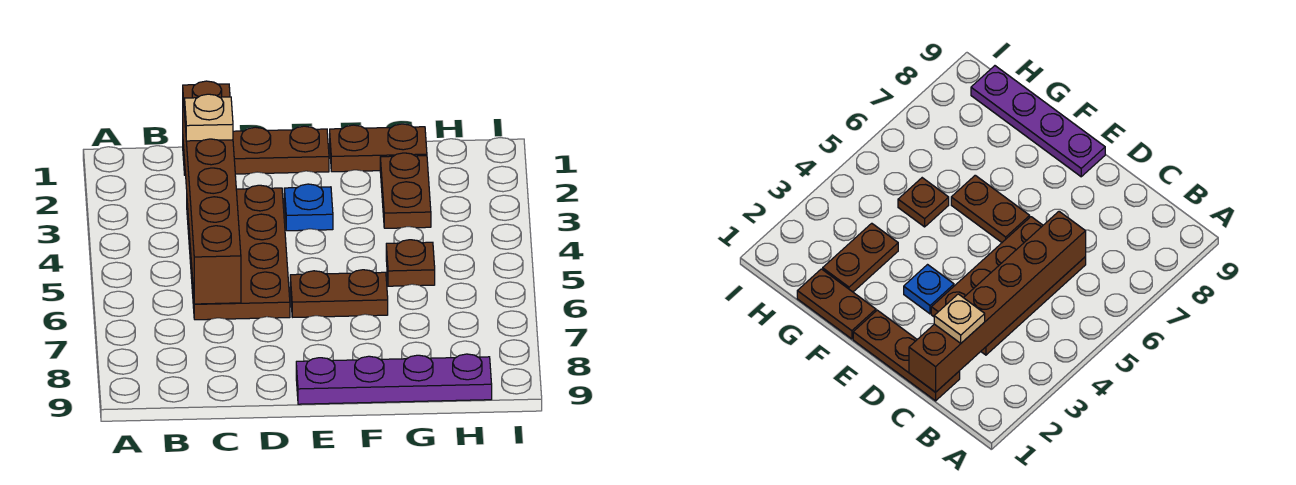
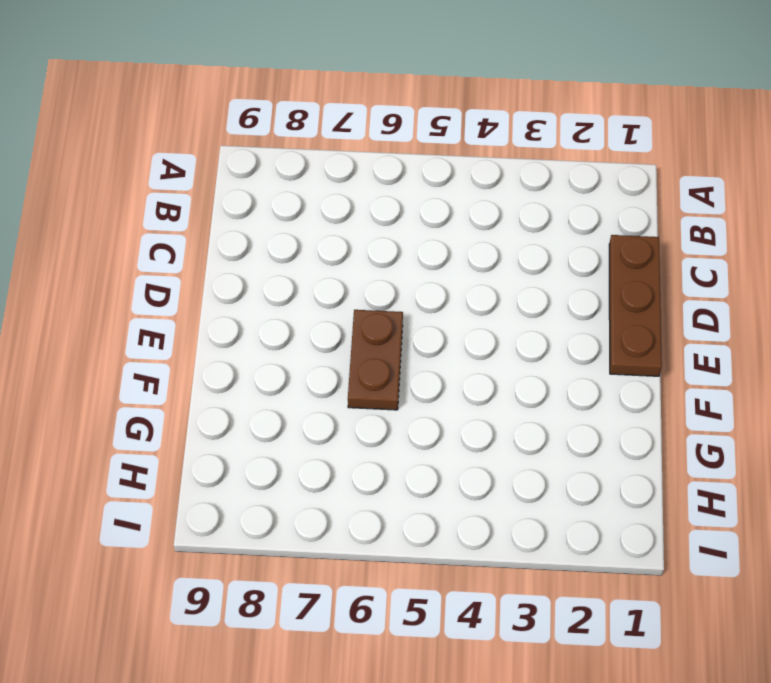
none -> brown 2x4 plate [187,185,290,320]
none -> blue 1x1 plate [284,184,333,231]

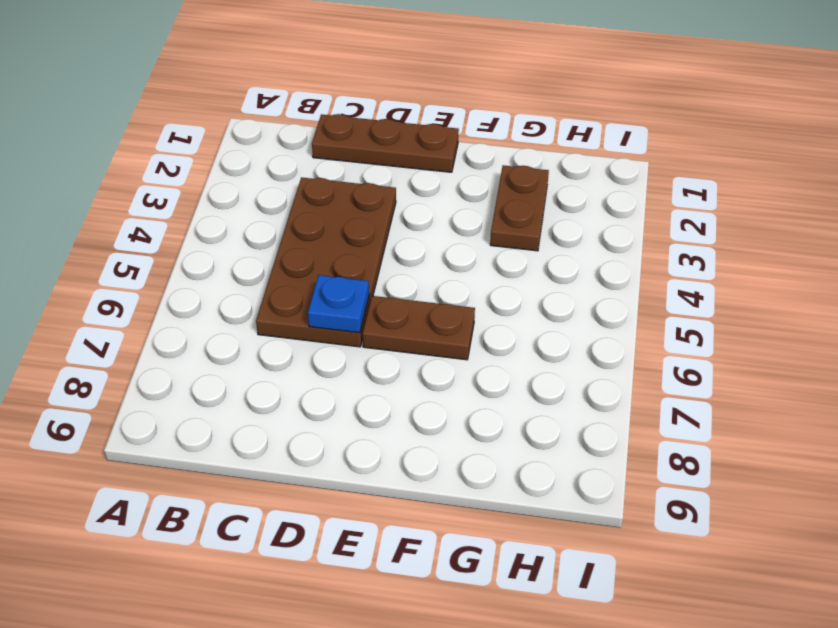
blue 1x1 plate [308,275,369,333] -> blue 1x1 plate moved to [284,184,333,231]
none -> purple 1x4 plate [296,354,492,404]
none -> brown 1x2 plate [330,124,427,172]

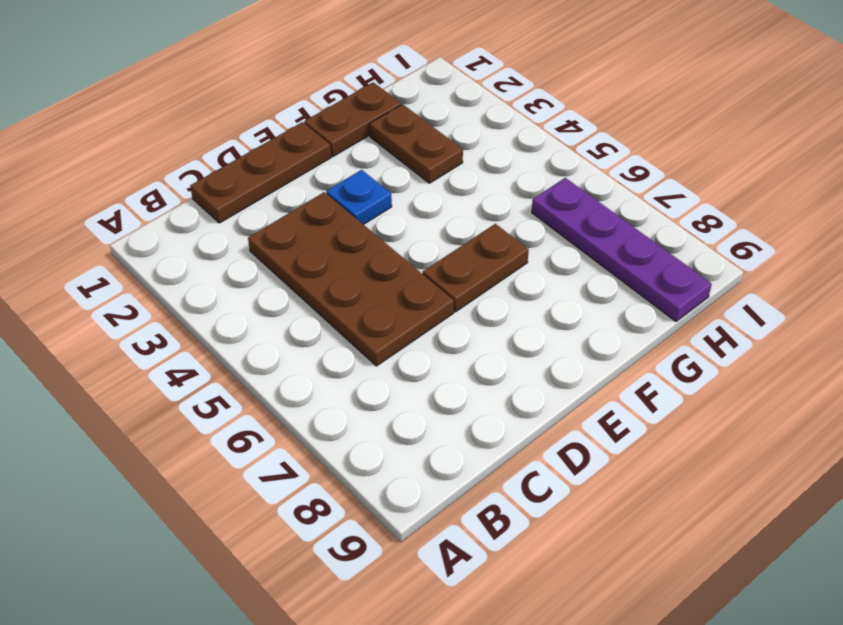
purple 1x4 plate [532,178,712,321] -> purple 1x4 plate turned to [296,354,492,404]
none -> brown 1x1 plate [386,240,435,286]
none -> brown 1x6 brick [183,81,241,304]

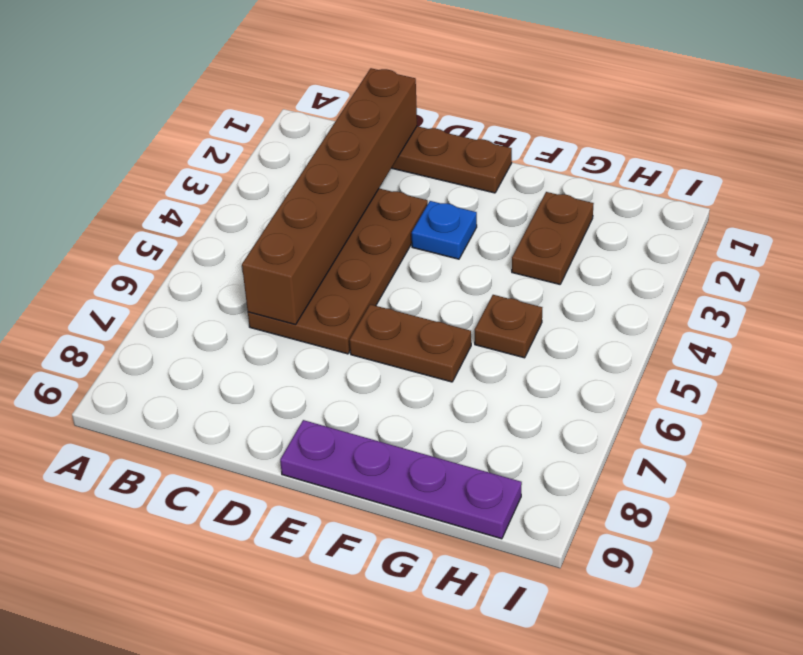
none -> brown 1x2 plate [330,124,427,172]
none -> tan 1x1 plate [185,94,233,141]

